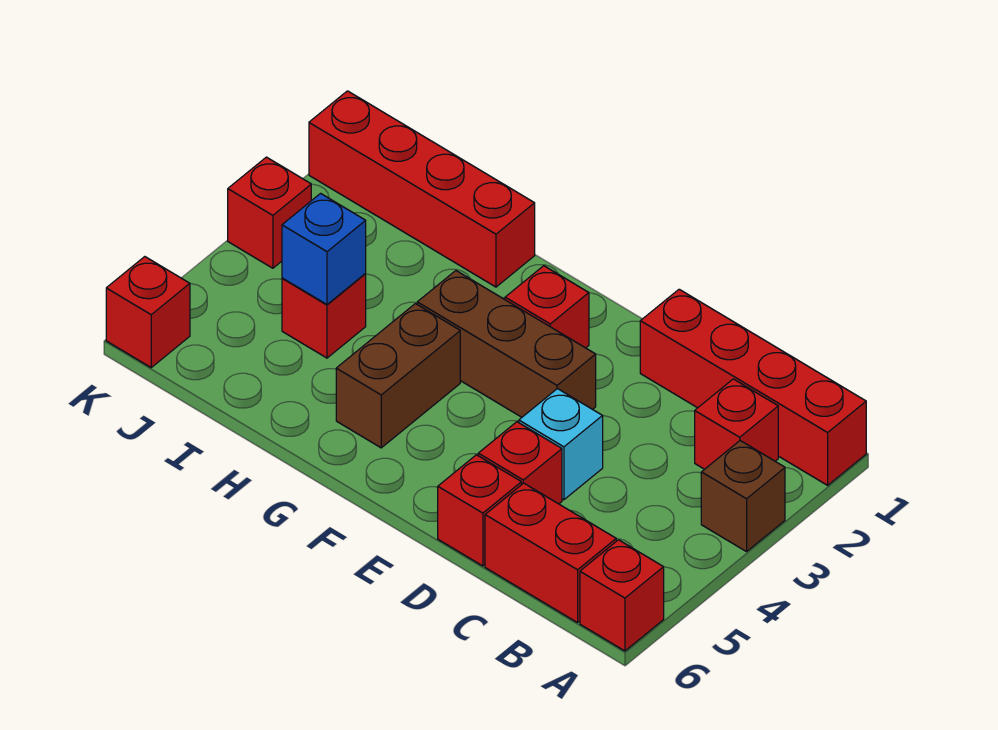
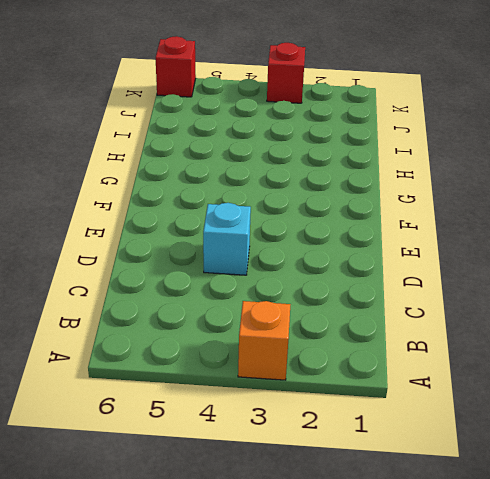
orange 1x1 brick [238,301,291,380] -> brown 1x1 brick [701,441,785,552]
none -> red 1x4 brick [640,289,866,485]
none -> red 1x1 brick [580,540,664,651]
none -> red 1x1 brick [695,379,778,469]

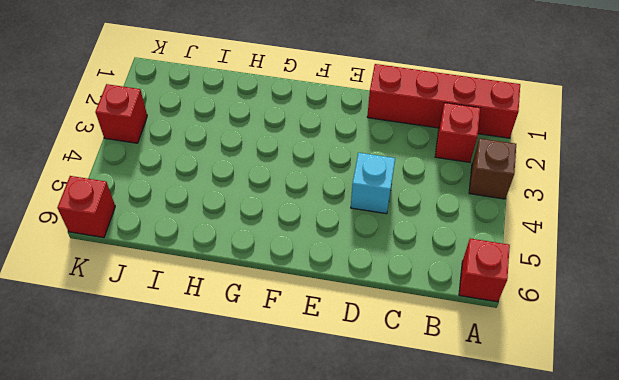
none -> red 1x2 brick [485,483,616,623]
none -> red 1x1 brick [478,422,562,504]
none -> red 1x1 brick [438,455,521,566]

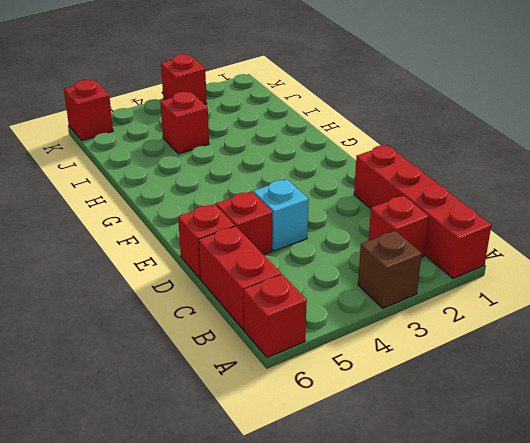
none -> brown 1x3 brick [417,271,596,417]
none -> red 1x1 brick [505,266,589,348]
none -> brown 1x2 brick [336,304,460,448]

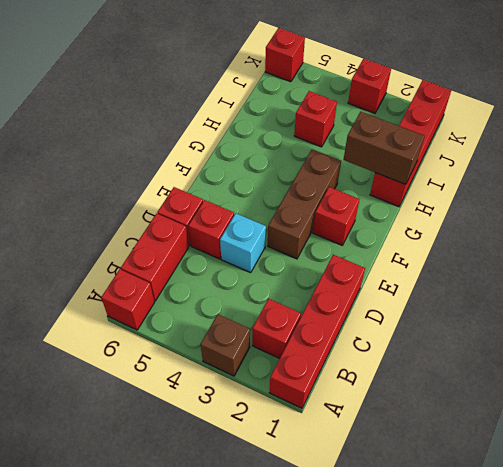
brown 1x2 brick [344,112,424,185] -> brown 1x2 brick moved to [336,304,460,448]
none -> blue 1x1 brick [282,193,366,304]

